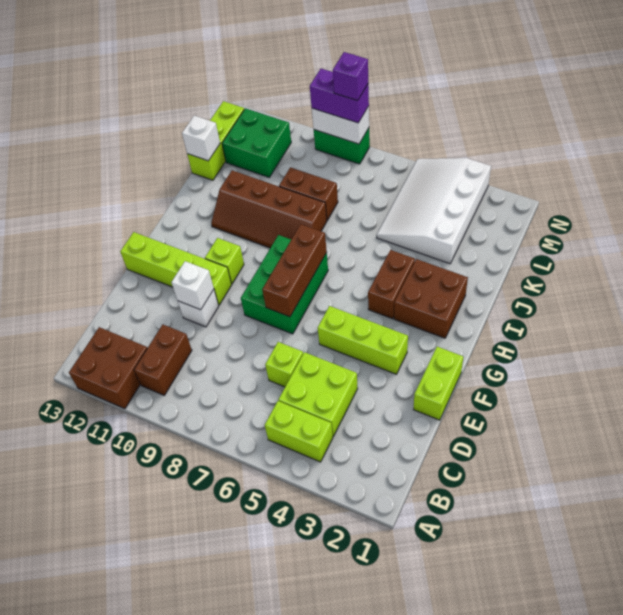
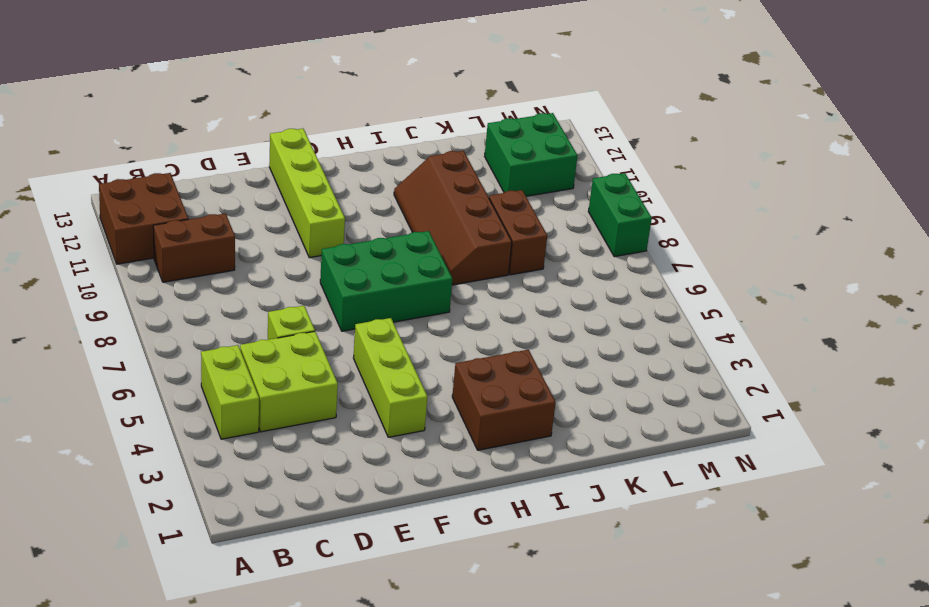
none -> lime 1x2 brick [414,347,463,420]
none -> white 1x1 brick [178,289,219,327]
none -> lime 1x1 brick [205,238,244,284]

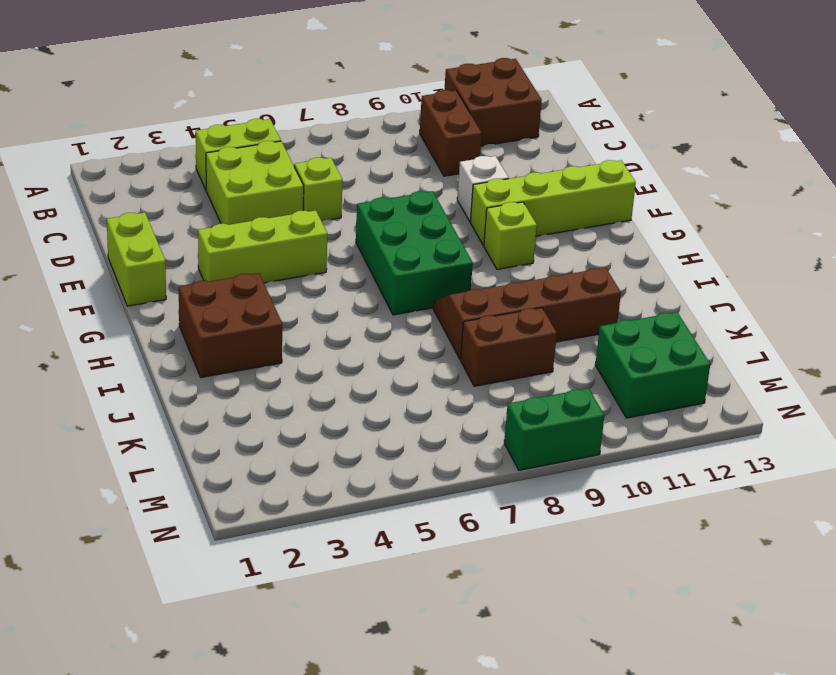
none -> brown 1x2 brick [368,250,415,319]
none -> white 3x4 slope [377,158,491,264]
none -> lime 1x3 brick [187,101,244,180]

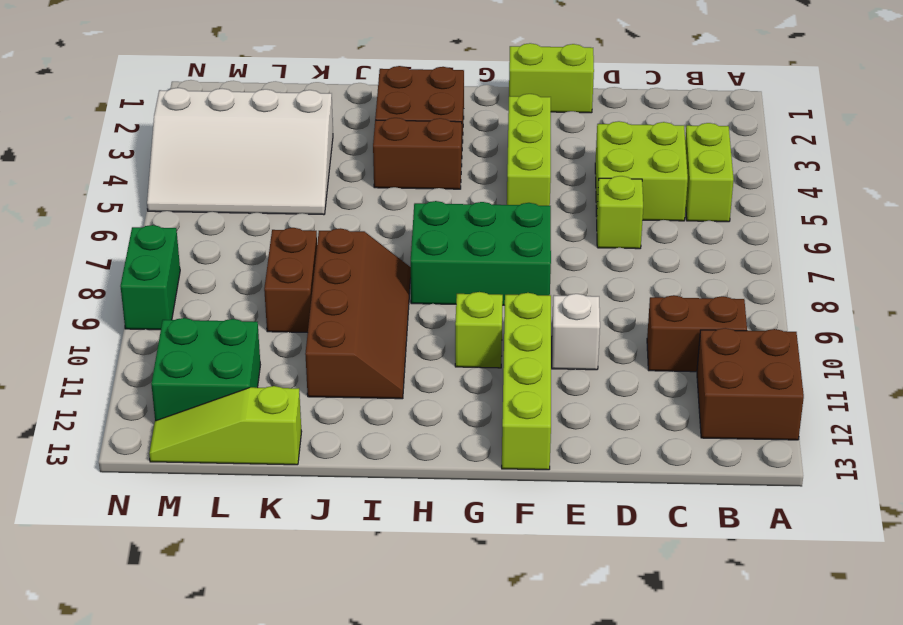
lime 1x3 slope [149,386,302,465] -> lime 1x3 brick [187,101,244,180]
none -> white 1x1 brick [171,261,214,310]
none -> brown 1x3 brick [262,224,327,317]
none -> white 1x1 brick [182,116,220,161]

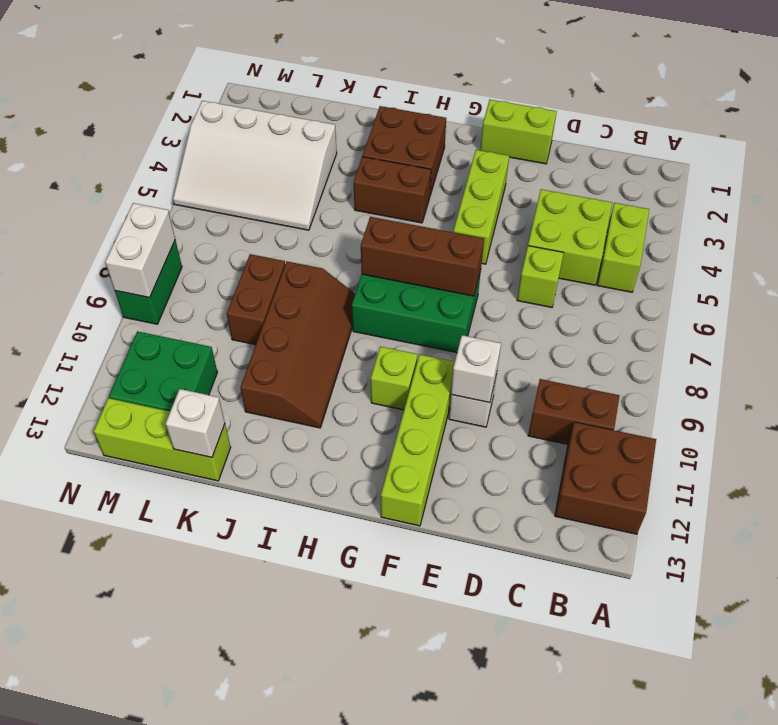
none -> purple 1x2 brick [310,69,369,123]
none -> purple 1x1 brick [333,52,368,100]

